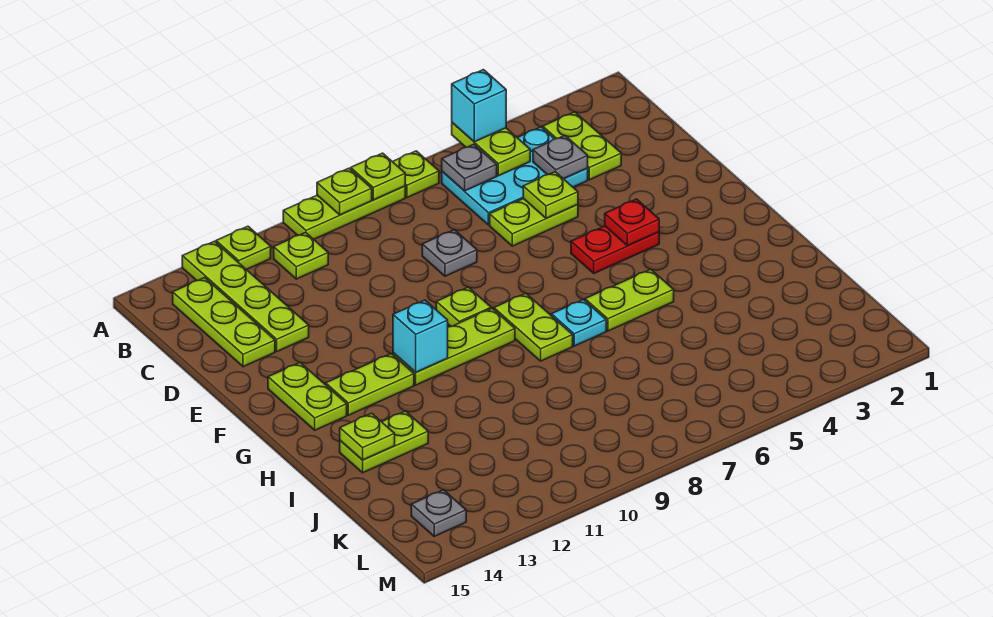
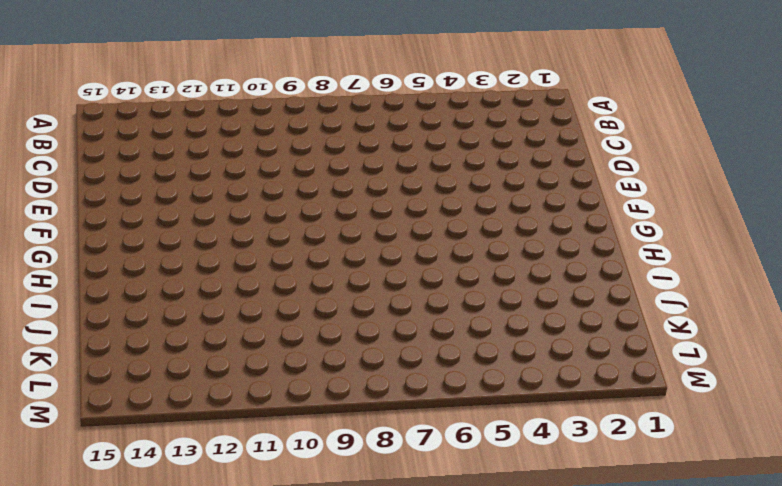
none -> lime 1x1 plate [393,151,439,198]
none -> lime 1x3 plate [283,186,405,239]
none -> lime 1x1 plate [216,226,271,270]
none -> lime 1x4 plate [182,241,309,351]

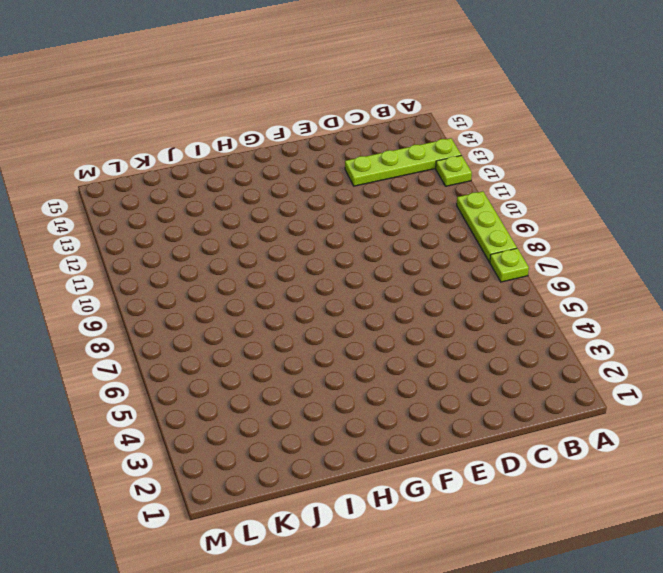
none -> lime 1x2 plate [543,112,621,180]
none -> cyan 2x3 plate [442,127,588,225]
none -> lime 1x1 plate [274,232,328,279]
none -> lime 1x3 plate [173,278,275,367]

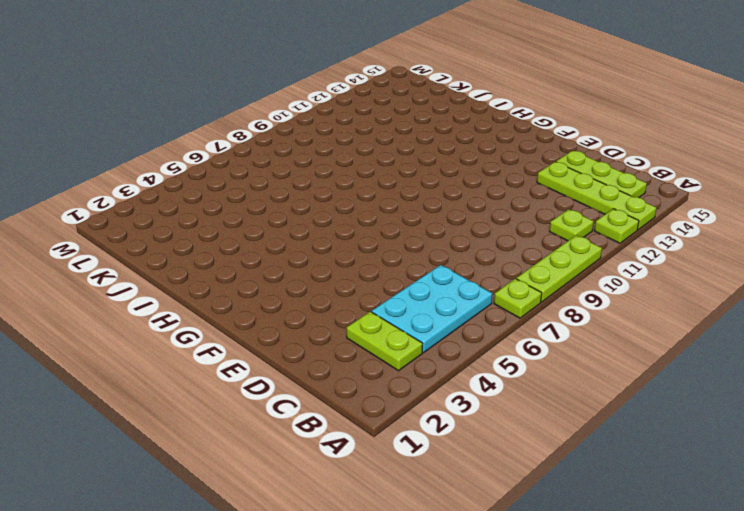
none -> lime 1x2 plate [490,199,578,246]
none -> grey 1x1 plate [422,230,477,276]
none -> red 1x2 plate [571,226,659,273]
none -> lime 1x1 plate [436,287,491,326]

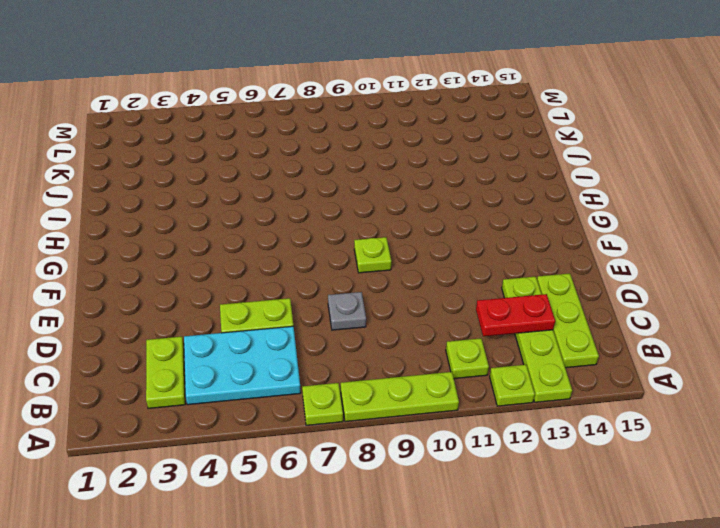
red 1x2 plate [476,294,555,336] -> red 1x2 plate moved to [571,226,659,273]
none -> lime 1x2 plate [268,363,347,430]
none -> lime 1x2 plate [494,293,573,361]
none -> lime 1x3 plate [393,308,515,385]
none -> lime 1x2 plate [326,354,414,415]

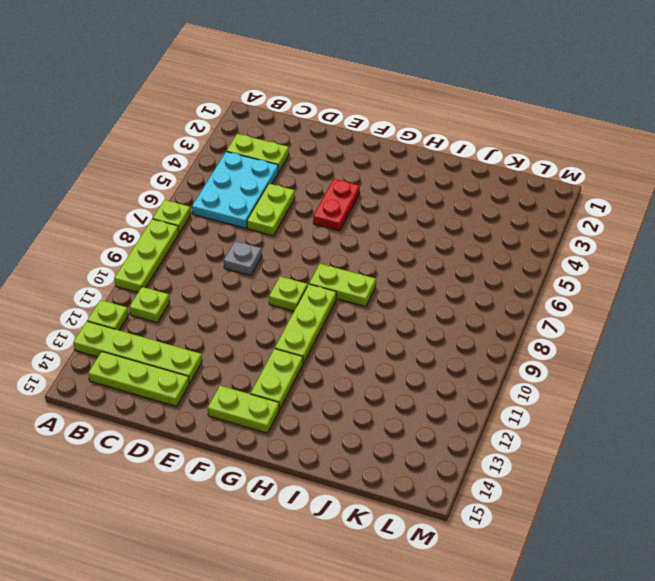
none -> lime 1x2 plate [585,269,674,331]
none -> cyan 1x1 plate [551,300,606,346]
none -> lime 1x2 plate [340,411,428,473]
none -> grey 1x1 plate [411,490,466,536]

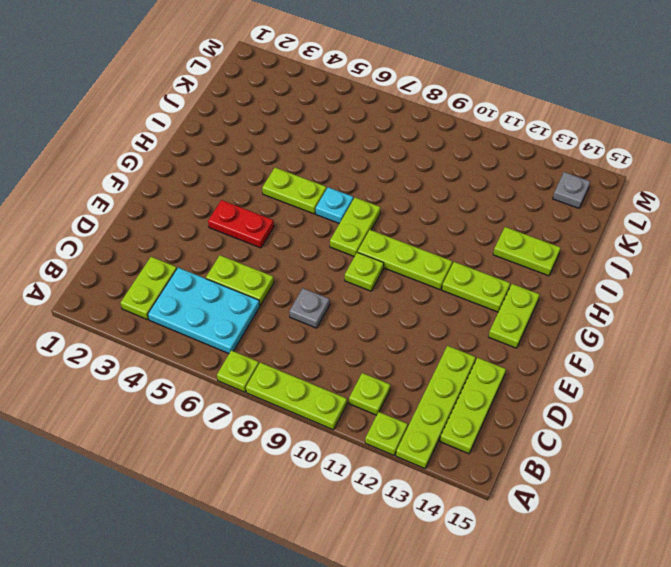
none -> lime 1x2 plate [452,123,530,176]
none -> lime 1x1 plate [351,153,405,200]
none -> lime 1x1 plate [317,168,372,215]
none -> grey 1x1 plate [442,144,497,191]

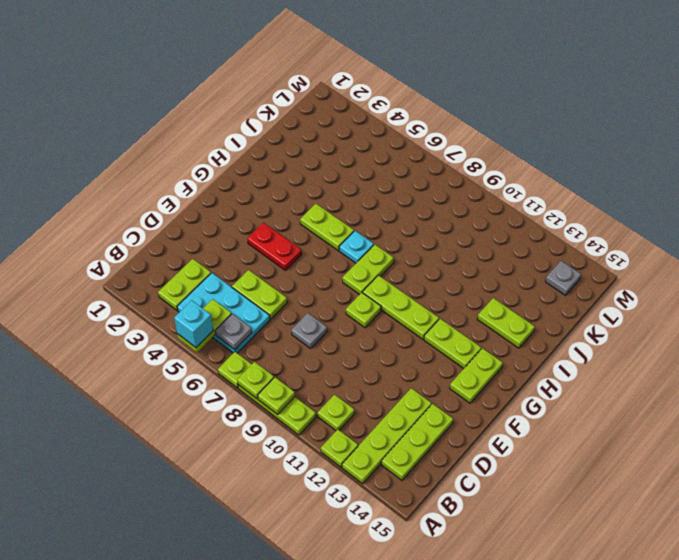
none -> grey 1x1 plate [533,136,588,179]
none -> lime 1x1 plate [523,172,578,218]
none -> red 1x1 plate [605,199,659,246]
none -> cyan 1x1 brick [393,300,448,372]

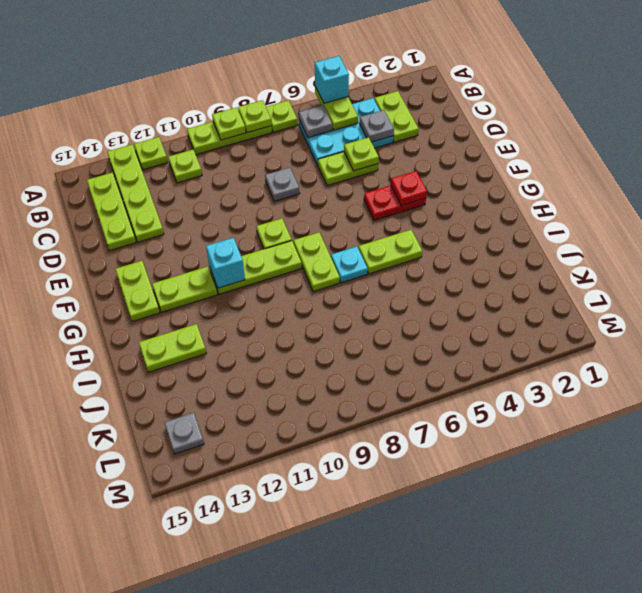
none -> lime 1x1 plate [340,413,395,460]

